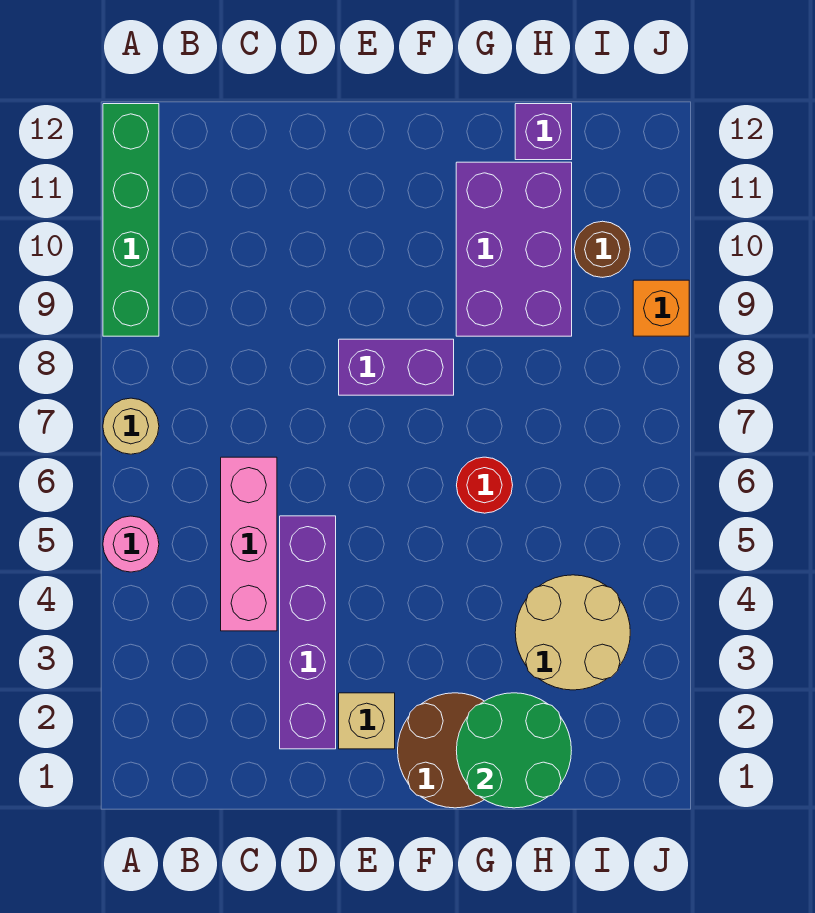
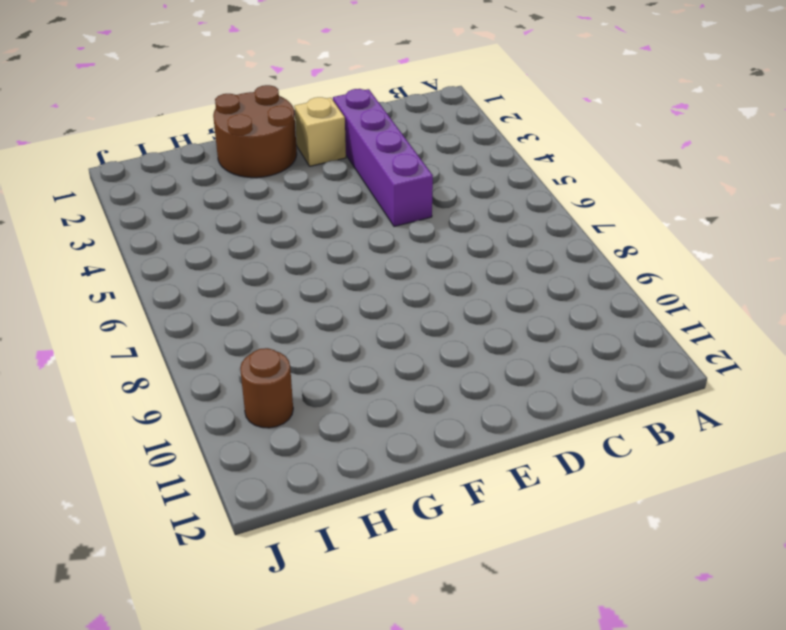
none -> pink 1x1 round brick [103,516,159,572]
none -> tan 1x1 round brick [103,398,159,454]
none -> green 1x4 brick [103,104,159,336]

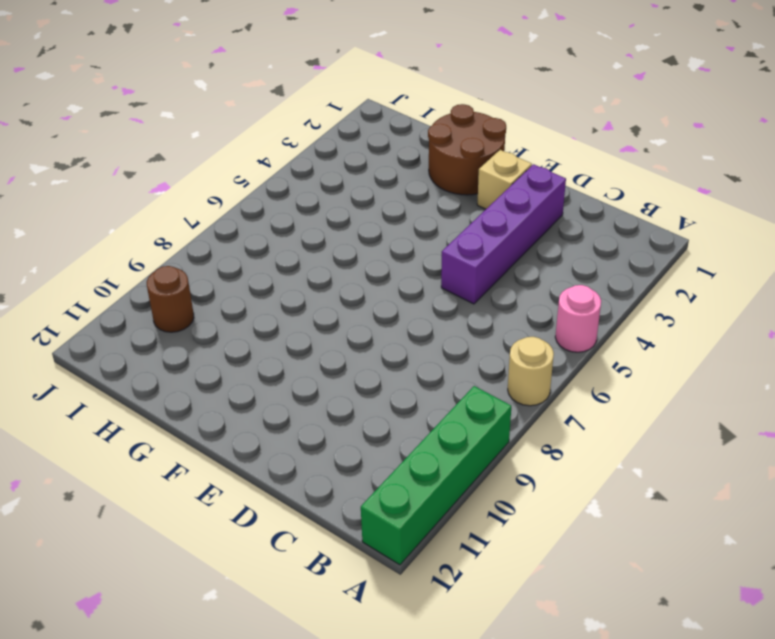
none -> pink 1x3 brick [221,457,277,631]
none -> purple 1x2 brick [339,339,454,395]
none -> red 1x1 round brick [457,457,513,513]

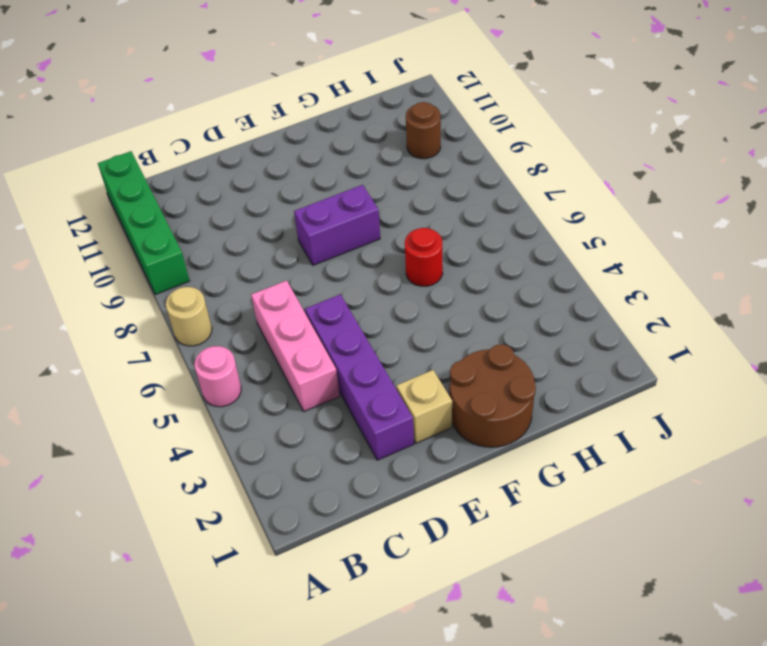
none -> purple 2x3 brick [456,162,572,336]
none -> tan 2x2 round brick [515,575,630,690]
none -> purple 1x1 brick [515,104,572,160]

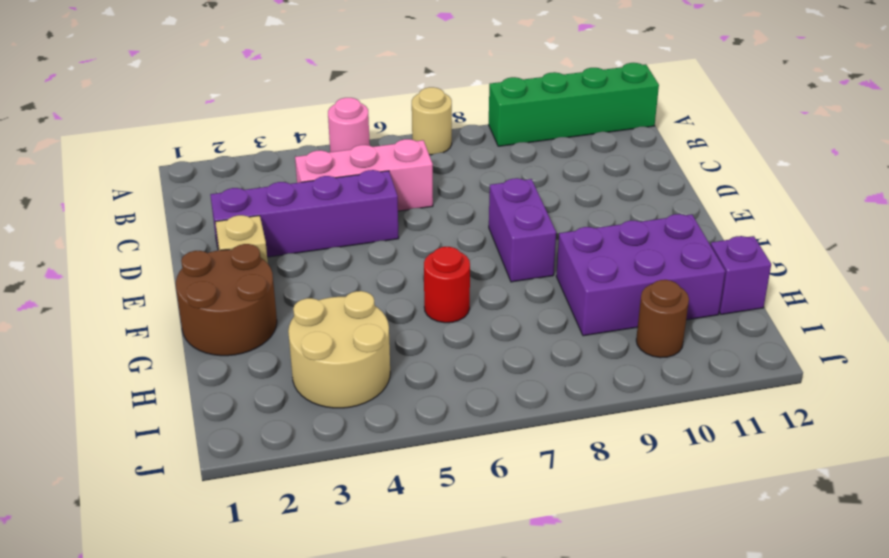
none -> orange 1x1 brick [633,280,689,336]
none -> green 2x2 round brick [456,693,571,808]

